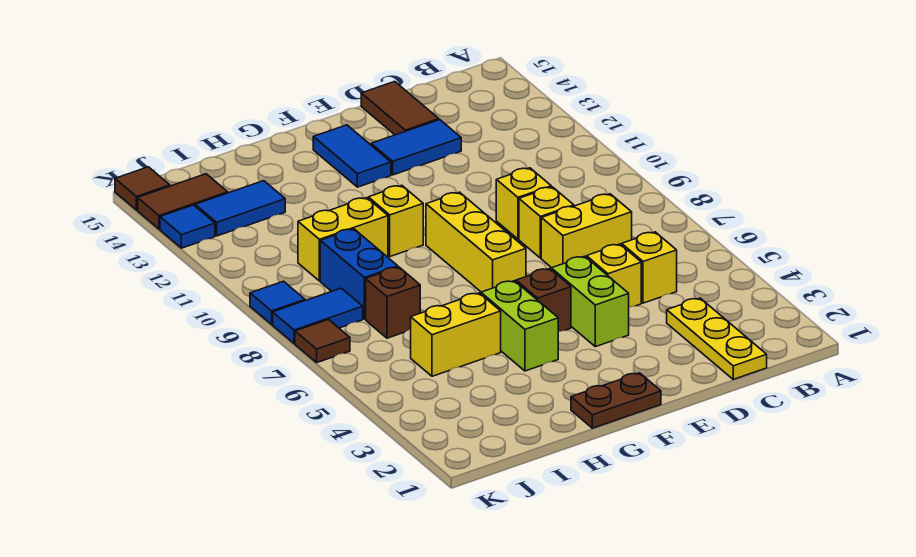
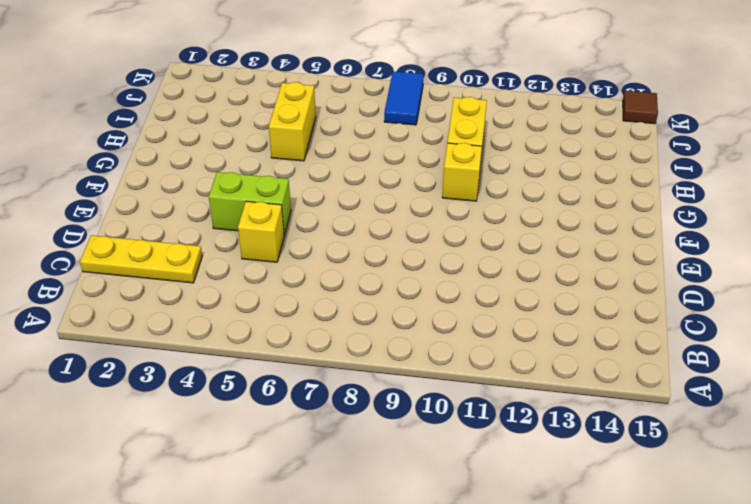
none -> yellow 1x1 brick [622,232,677,303]
none -> yellow 1x2 brick [541,194,632,268]
none -> yellow 1x1 brick [519,187,574,258]

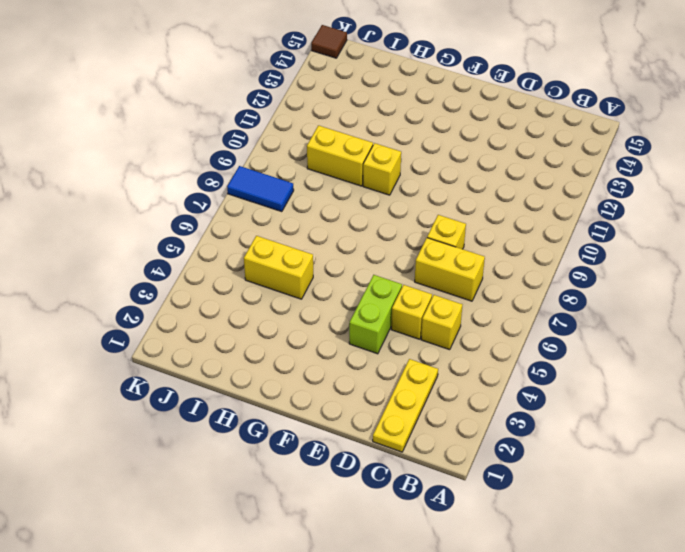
none -> yellow 1x1 brick [496,168,551,239]
none -> blue 1x2 tile [371,120,461,175]
none -> brown 1x2 tile [361,81,439,135]

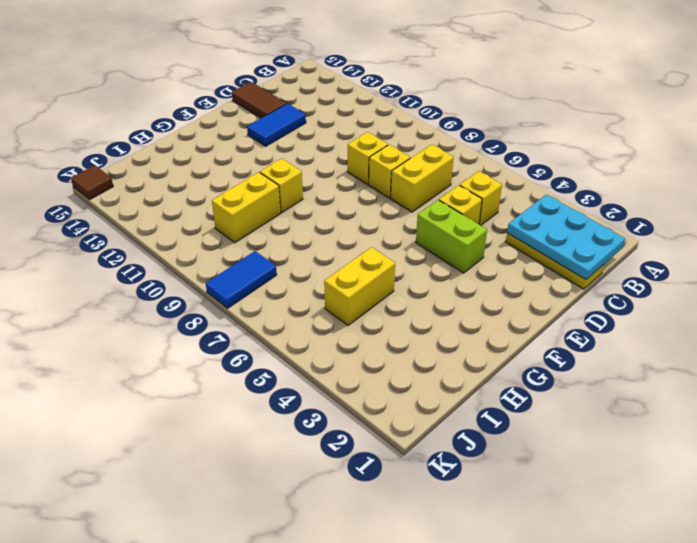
cyan 2x3 plate [507,195,625,280] -> none
none -> brown 1x2 plate [571,373,661,428]
none -> brown 1x1 brick [516,269,571,332]
none -> yellow 1x3 brick [426,192,526,292]

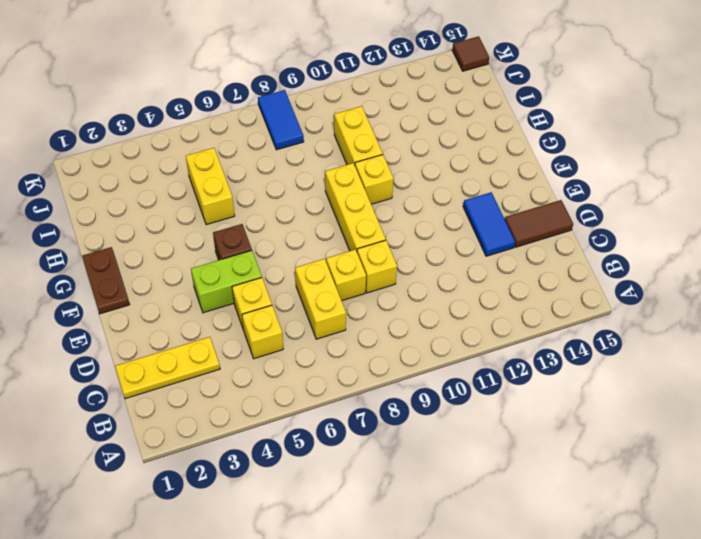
yellow 1x3 brick [325,163,386,251] -> yellow 1x3 brick turned to [426,192,526,292]
none -> blue 1x2 tile [313,125,391,187]
none -> lime 1x2 brick [481,281,558,371]
none -> brown 1x1 brick [366,267,420,338]

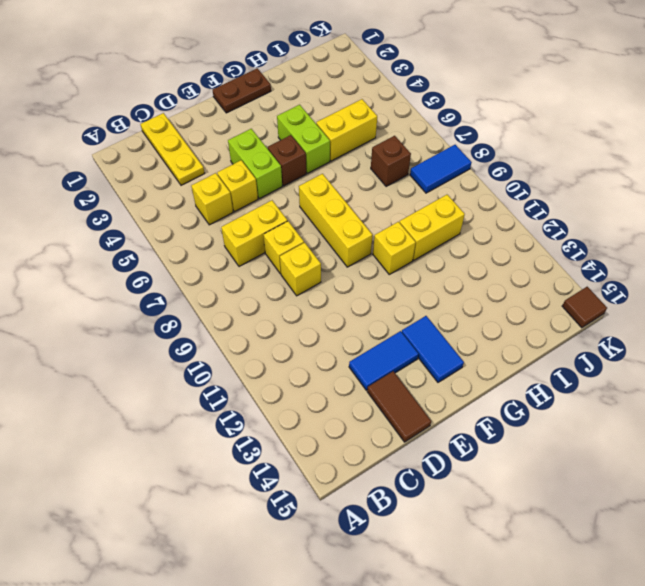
none -> blue 1x2 brick [320,229,398,319]
none -> blue 1x2 tile [195,181,285,236]
none -> brown 1x2 tile [138,174,228,229]

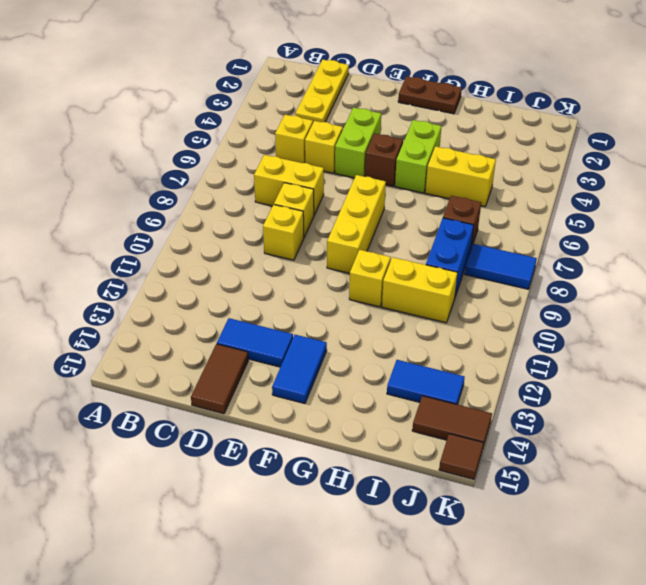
none -> brown 1x1 tile [295,320,350,362]
none -> blue 1x1 tile [250,281,305,324]
none -> blue 1x1 tile [160,205,215,248]

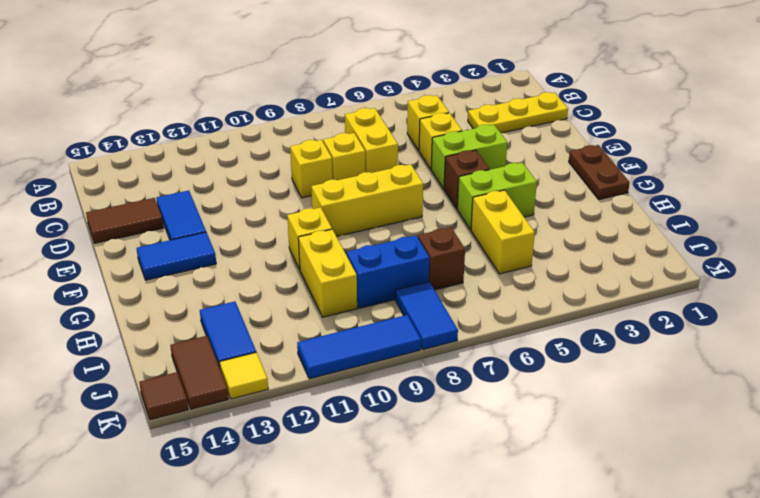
blue 1x3 tile [297,315,421,379] -> blue 1x1 tile [250,281,305,324]
yellow 1x1 tile [220,352,268,399] -> blue 1x1 tile [160,205,215,248]
none -> brown 1x1 tile [295,320,350,362]

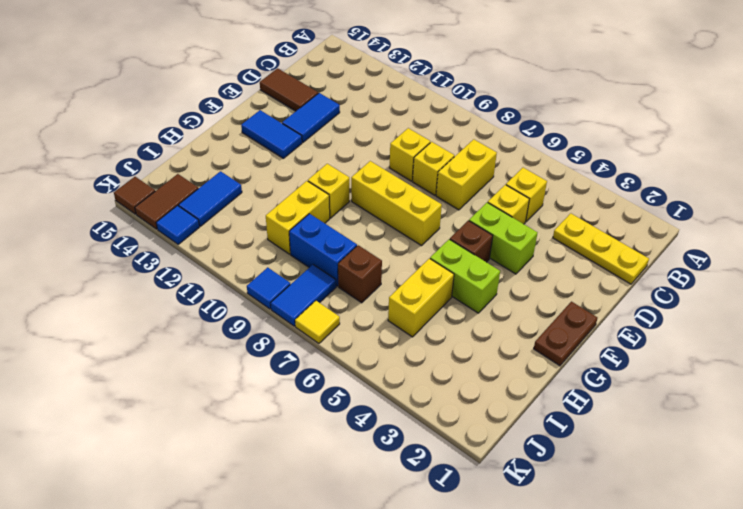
yellow 1x1 tile [295,301,340,343] -> brown 1x1 tile [295,320,350,362]

